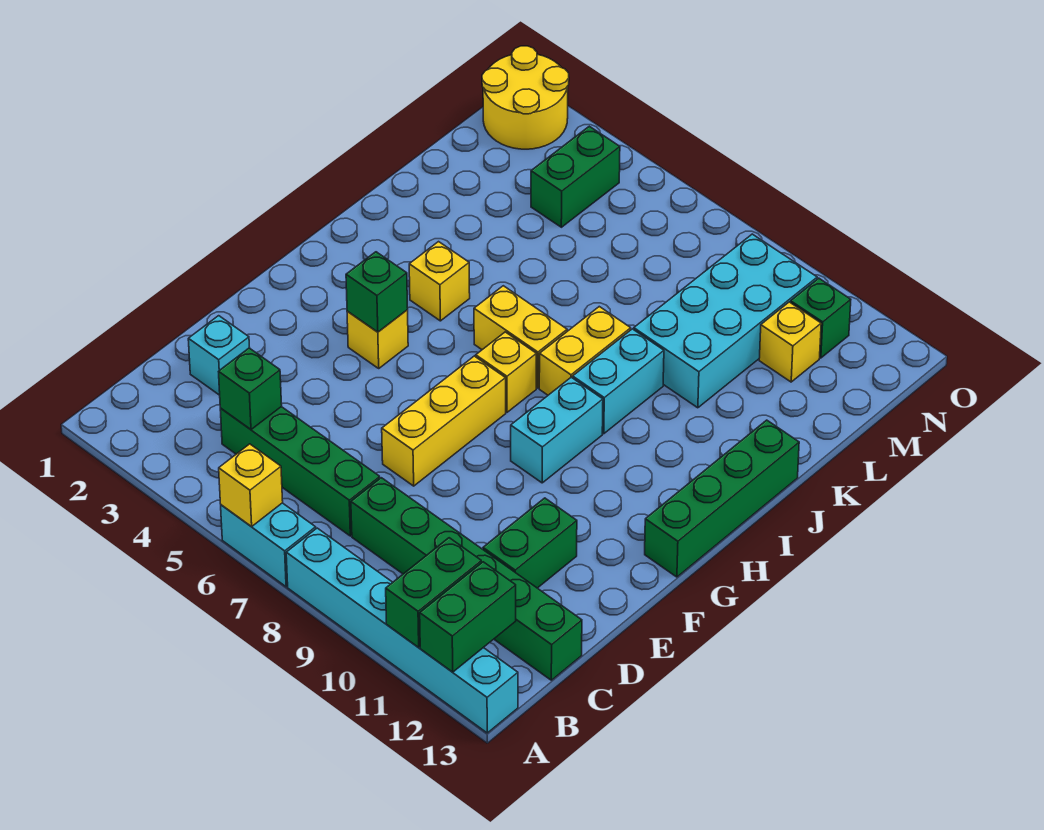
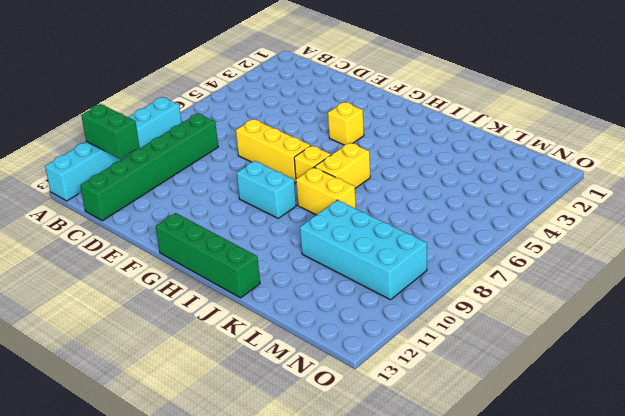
none -> cyan 1x2 brick [221,503,316,587]
none -> green 1x4 brick [220,407,380,536]
none -> cyan 1x1 brick [188,316,250,395]

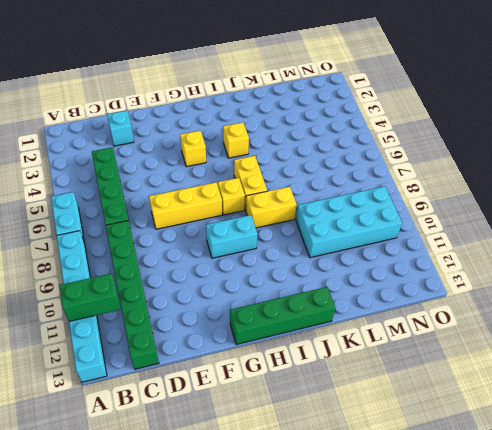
none -> green 1x2 brick [483,498,577,588]
none -> cyan 1x2 brick [573,329,664,434]
none -> green 1x2 brick [531,126,620,227]

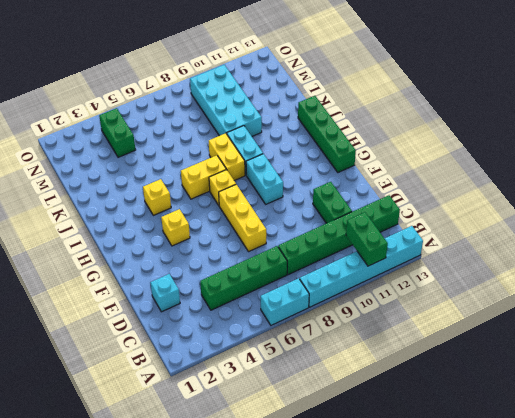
none -> yellow 1x1 brick [759,302,821,382]
none -> yellow 2x2 round brick [482,46,569,149]
none -> green 1x1 brick [791,278,851,358]

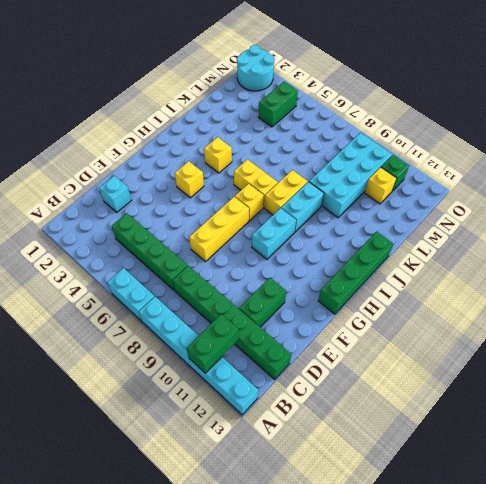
cyan 2x2 round brick [237,45,275,91] -> yellow 2x2 round brick [482,46,569,149]
none -> yellow 1x1 brick [219,444,283,527]
none -> green 1x2 brick [420,562,516,672]
none -> green 1x1 brick [218,348,282,429]

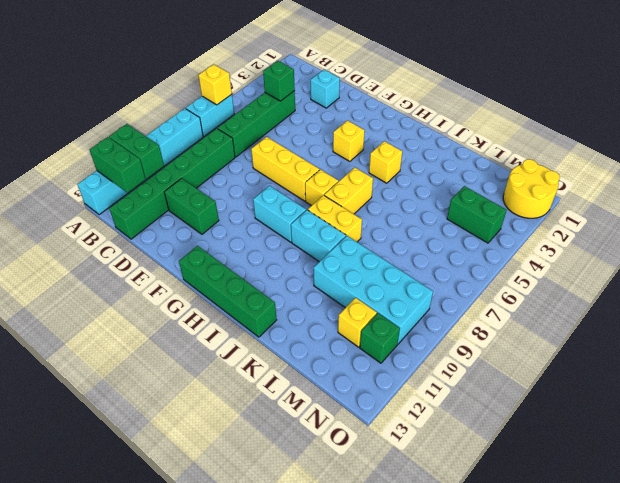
none -> green 1x1 brick [346,252,408,332]

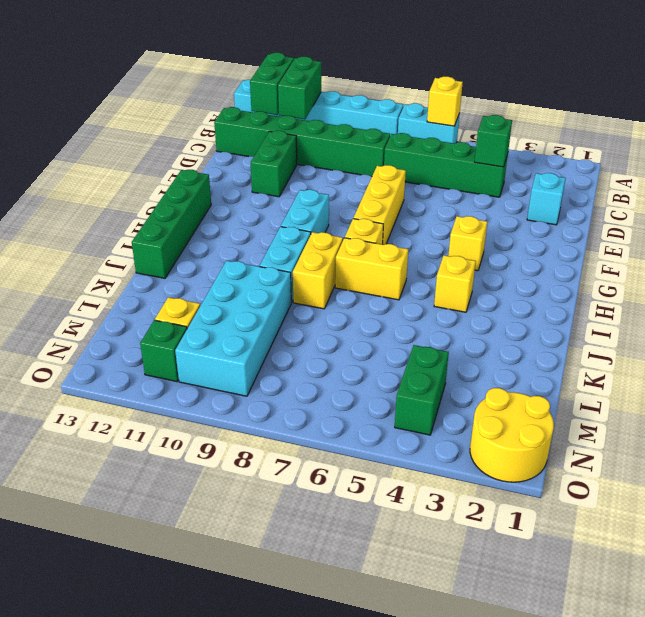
none -> green 1x1 brick [346,252,408,332]

